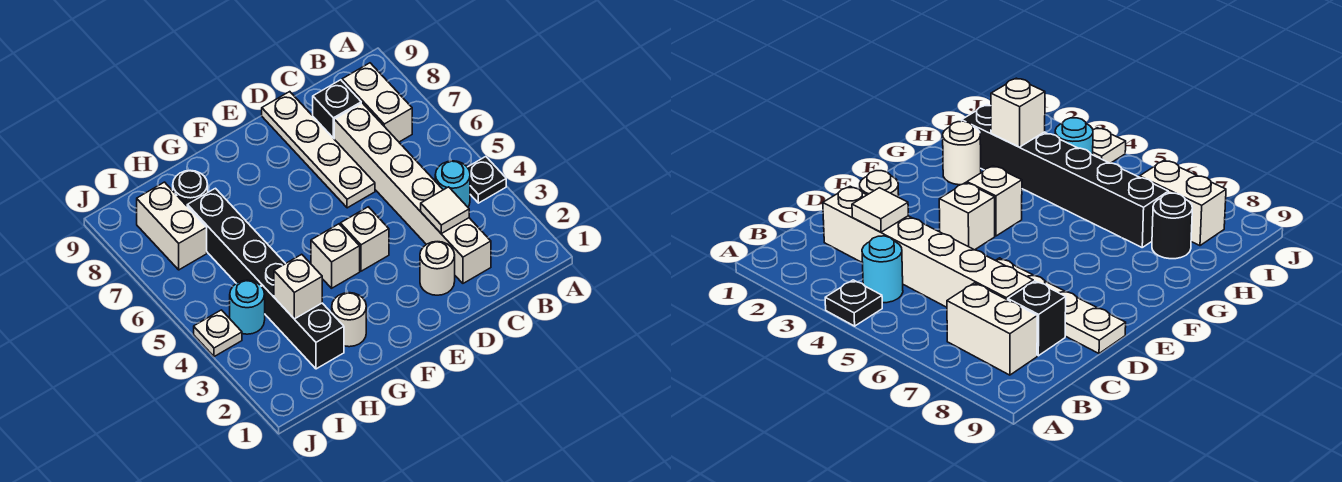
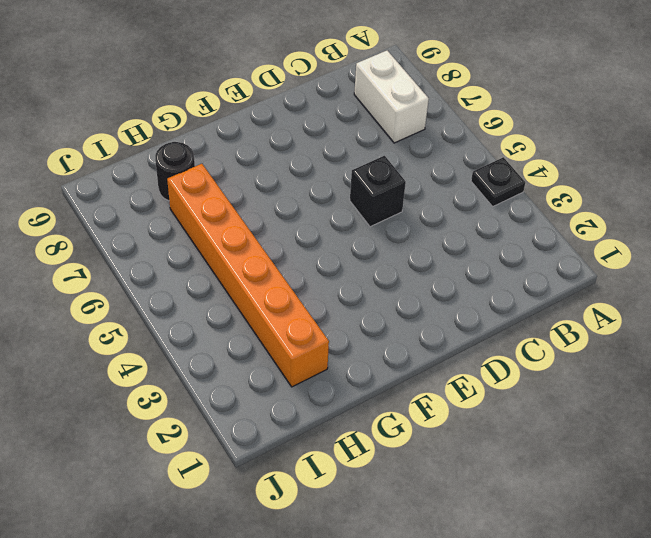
black 1x1 brick [350,156,406,227] -> black 1x1 brick moved to [313,80,361,138]
orange 1x6 brick [167,164,329,387] -> black 1x6 brick [187,188,344,369]
none -> cyan 1x1 round brick [435,161,470,207]
none -> white 1x6 brick [334,103,491,283]
none -> white 1x1 round brick [420,242,455,295]

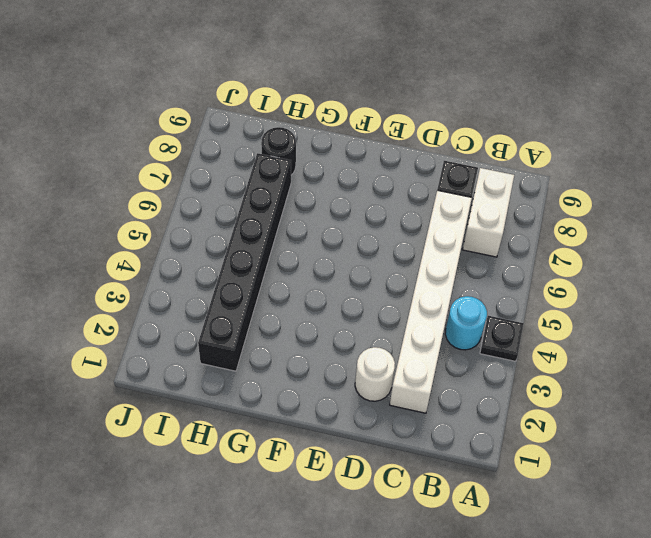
none -> white 1x4 plate [262,92,375,208]
none -> white 1x1 brick [340,207,389,271]
none -> white 1x1 brick [311,224,360,288]

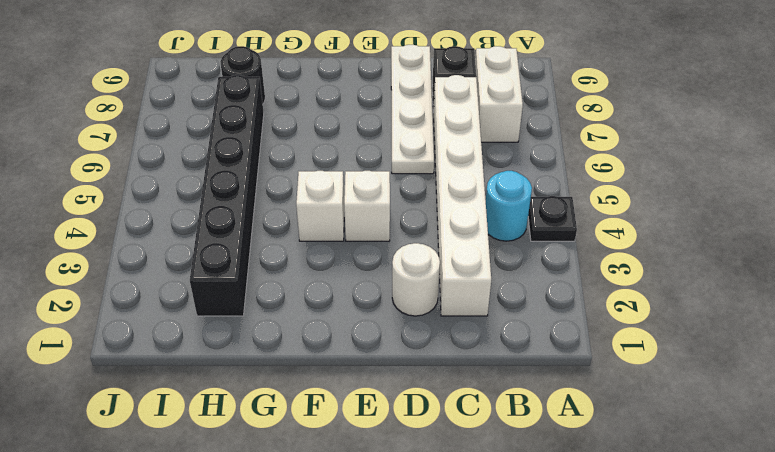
none -> white 1x1 round brick [332,293,366,347]
none -> cyan 1x1 round brick [230,280,265,334]
none -> white 1x2 brick [137,182,207,270]

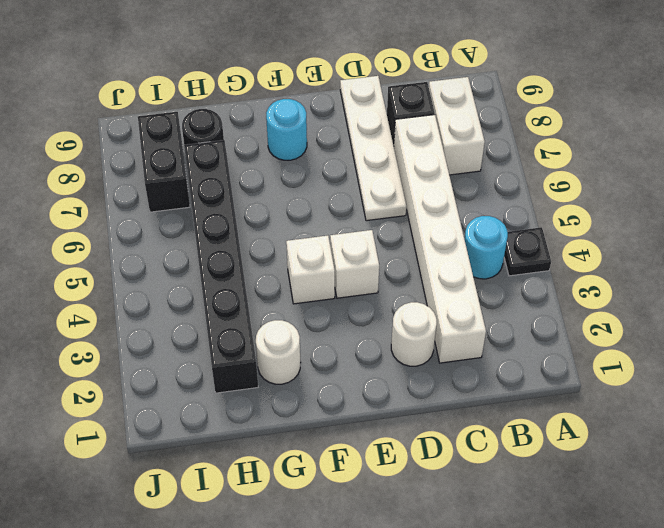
cyan 1x1 round brick [266,99,307,160] -> cyan 1x1 round brick moved to [230,280,265,334]
black 1x2 brick [138,112,190,212] -> white 1x2 brick [137,182,207,270]
none -> white 1x1 plate [194,310,242,357]
none -> white 1x1 tile [421,187,469,234]
none -> white 1x1 brick [274,254,322,319]

